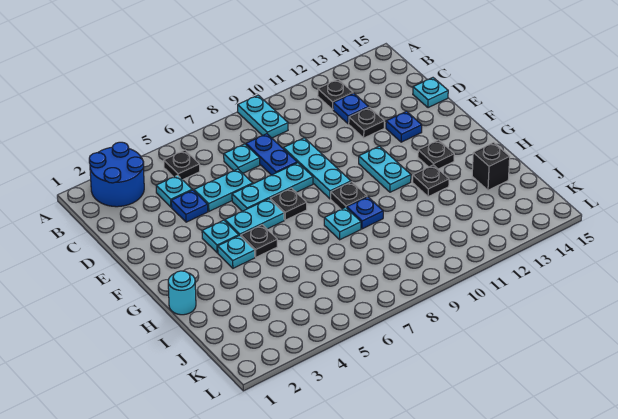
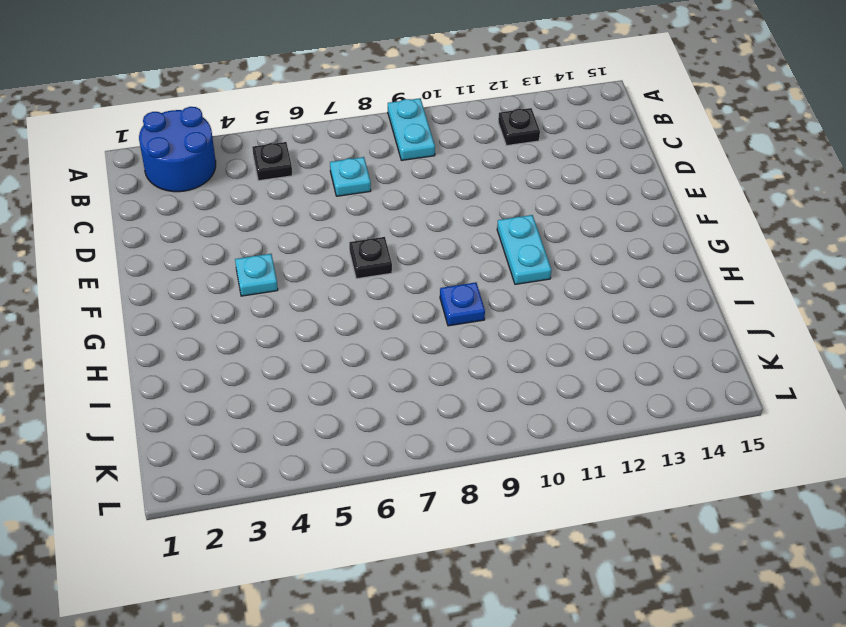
none -> cyan 1x1 plate [156,175,192,207]
none -> blue 1x2 plate [246,134,297,175]
none -> blue 1x1 plate [333,93,369,124]

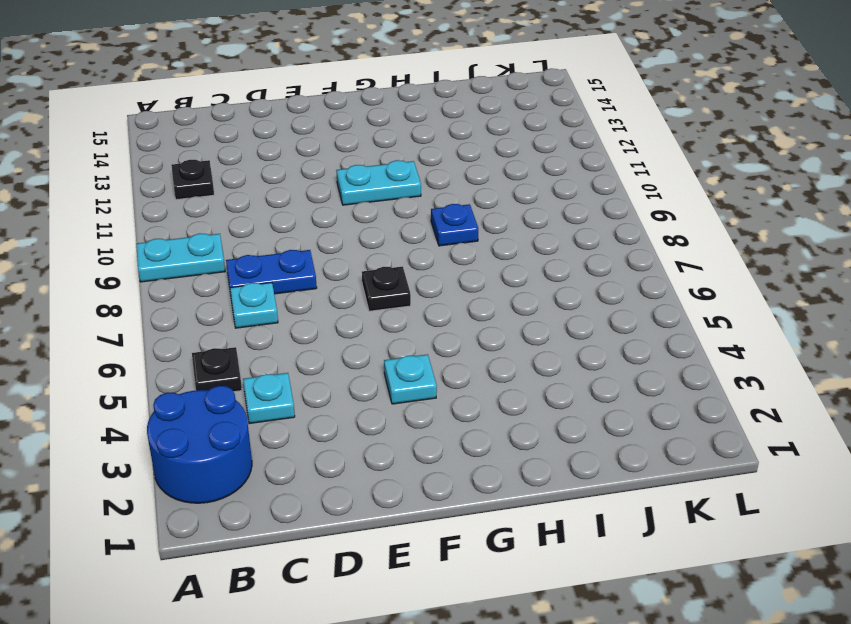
none -> blue 1x1 plate [333,93,369,124]
none -> blue 1x1 plate [171,190,208,222]
none -> cyan 1x2 plate [194,169,253,211]

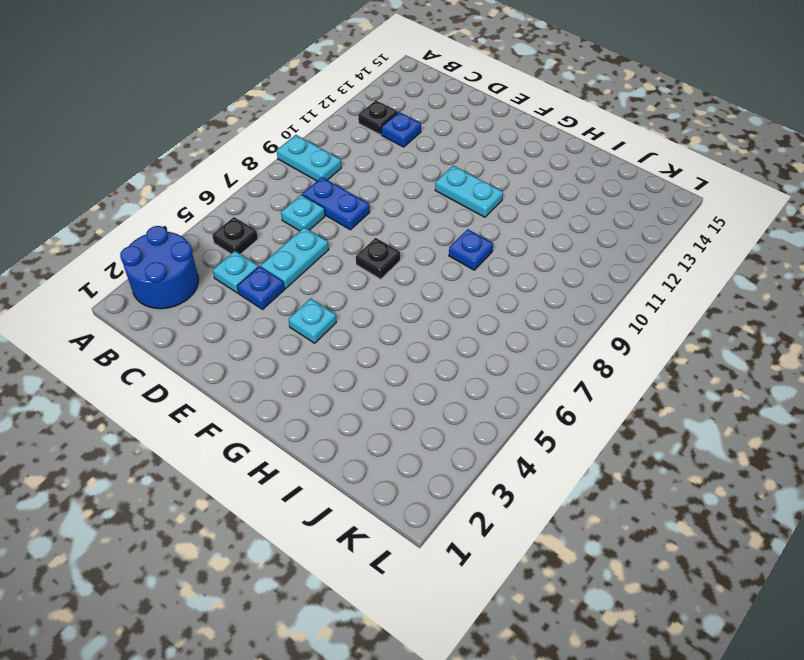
none -> cyan 1x3 plate [283,138,351,199]
none -> black 1x1 plate [349,107,384,138]
none -> cyan 1x1 plate [413,78,448,108]

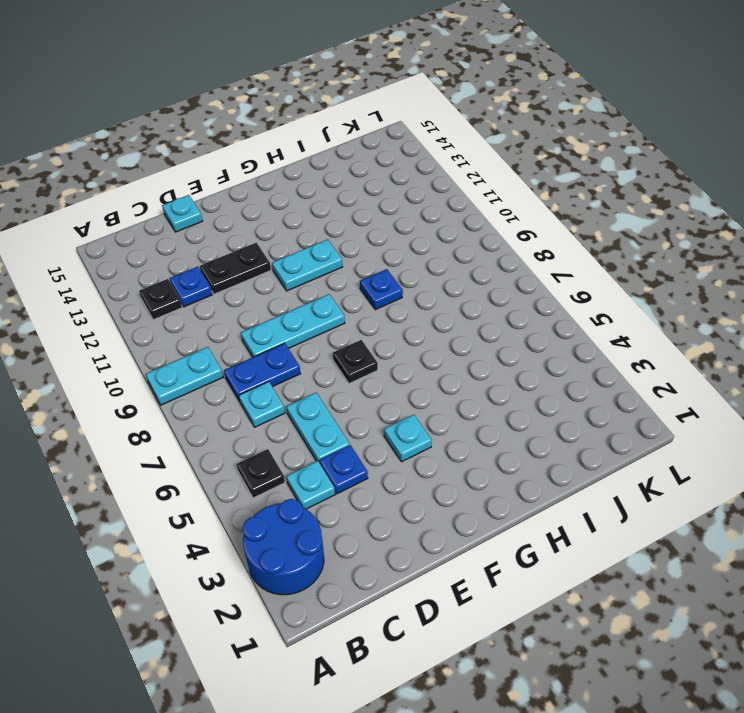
black 1x2 plate [200,243,271,294] -> black 1x1 plate [349,107,384,138]
none -> cyan 1x3 plate [232,163,313,211]
none -> blue 1x1 plate [386,111,422,142]
none -> cyan 1x2 plate [225,199,284,236]

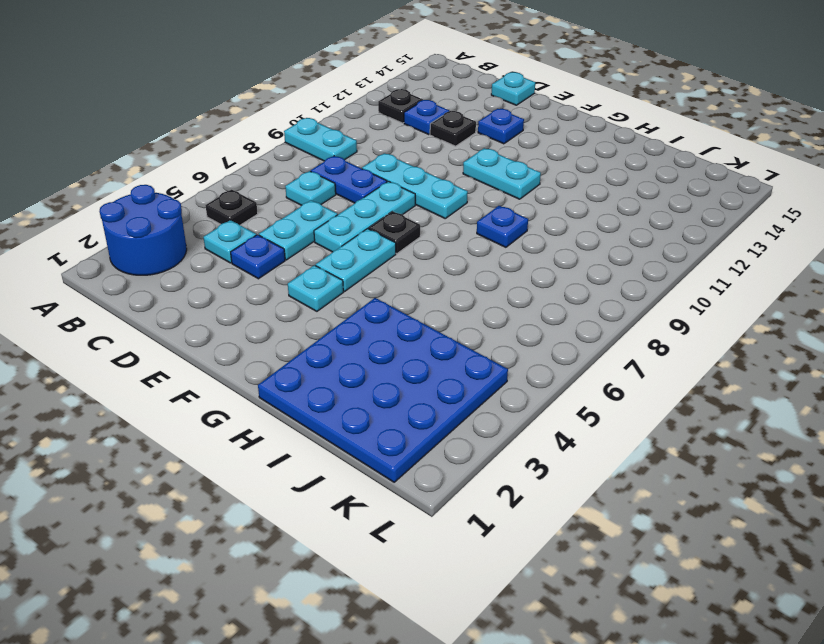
blue 4x4 plate [258,298,508,482] -> cyan 1x1 round brick [168,271,196,315]
none -> cyan 1x1 plate [218,236,255,268]
none -> black 1x1 plate [241,225,277,257]
none -> black 1x1 plate [331,182,367,209]

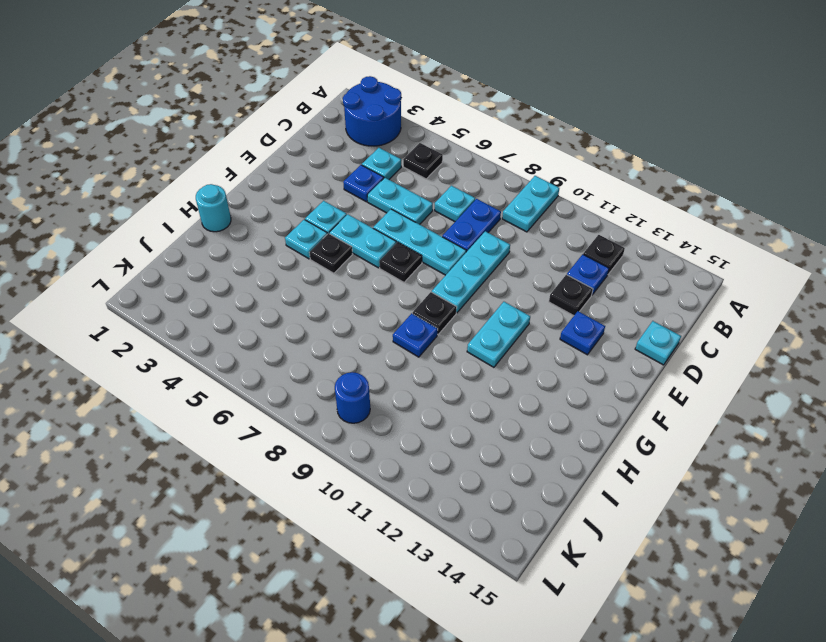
blue 1x1 round brick [335,372,370,423] -> none
none -> black 1x1 plate [418,140,454,169]
none -> cyan 1x1 plate [324,207,361,240]
none -> black 1x1 plate [413,165,449,197]

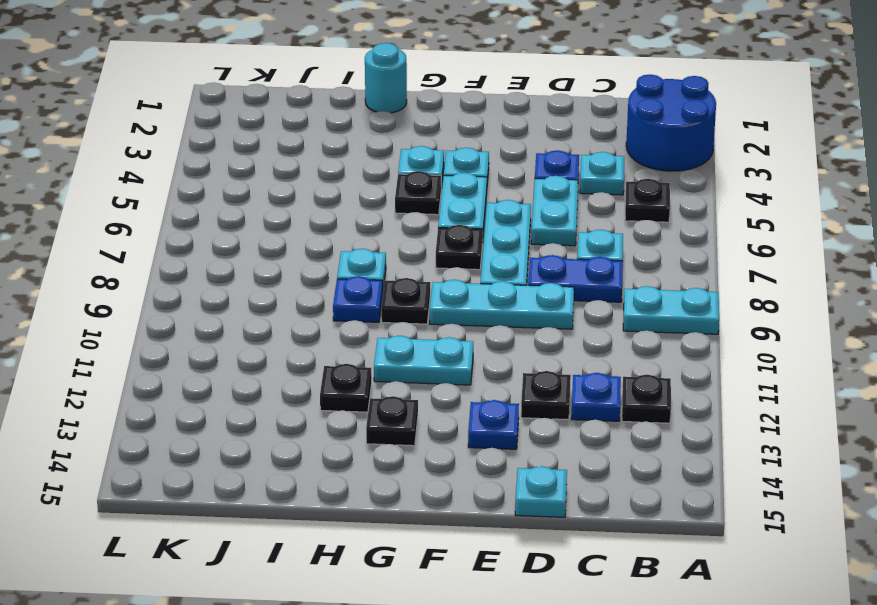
none -> black 1x1 brick [472,142,510,190]

